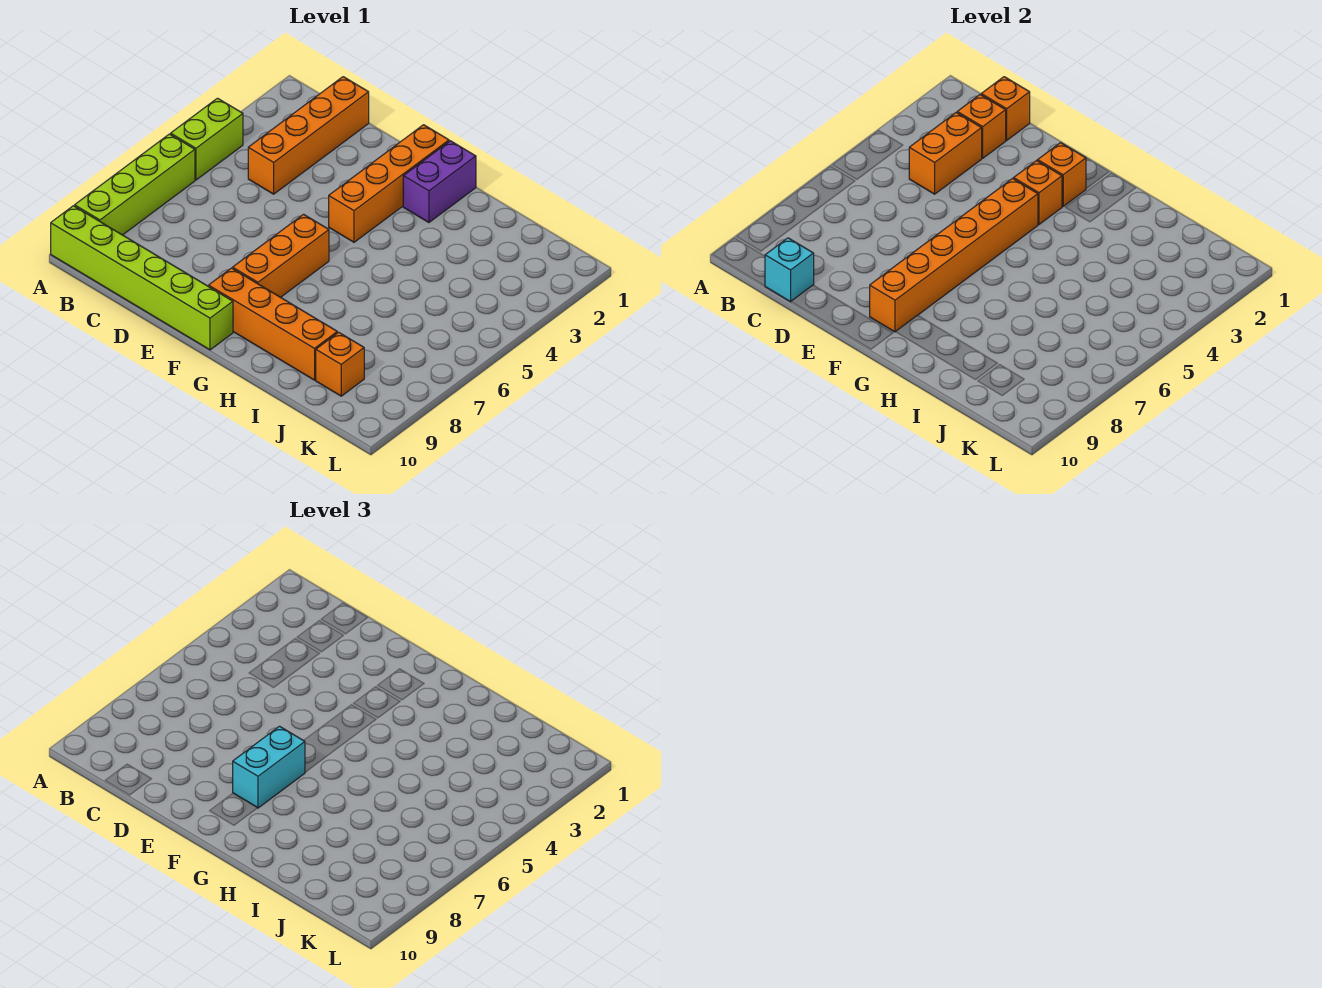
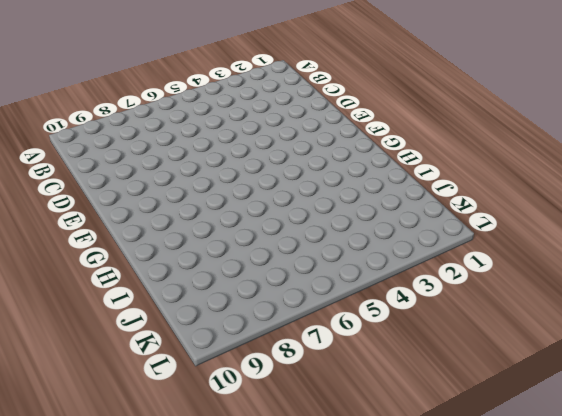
none -> lime 1x2 brick [171,98,243,180]
none -> lime 1x4 brick [75,134,195,235]
none -> lime 1x6 brick [51,206,233,350]

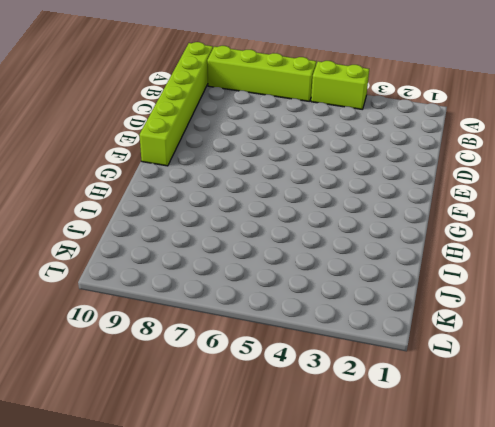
none -> orange 1x4 brick [248,77,369,194]
none -> orange 1x4 brick [329,125,449,242]
none -> orange 1x3 brick [233,214,329,297]

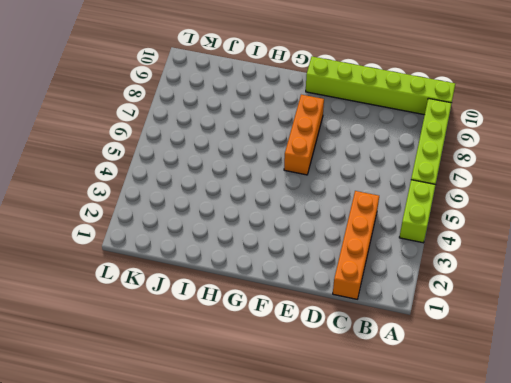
none -> orange 1x4 brick [329,125,449,242]
none -> orange 1x4 brick [209,268,337,380]
none -> purple 1x2 brick [403,141,476,222]

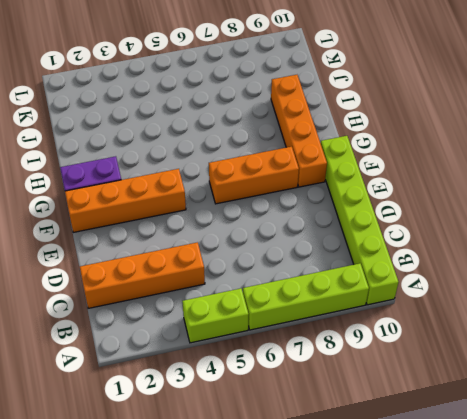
none -> orange 1x1 brick [316,332,364,396]
none -> orange 1x1 brick [981,77,1030,140]
none -> orange 1x1 brick [957,95,1006,158]

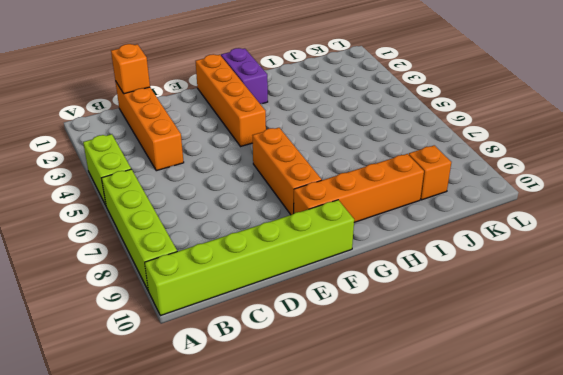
none -> orange 1x1 brick [957,95,1006,158]
none -> orange 1x2 brick [909,113,982,194]
none -> cyan 1x1 brick [765,238,814,302]

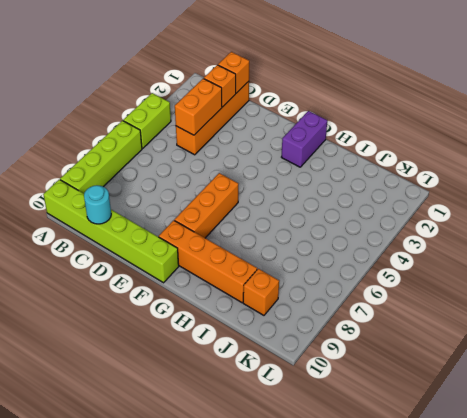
cyan 1x1 round brick [84,185,111,224] -> cyan 1x1 brick [765,238,814,302]
none -> orange 1x4 brick [329,125,449,242]
none -> orange 1x1 brick [1038,143,1086,206]
none -> orange 1x1 brick [1014,161,1062,224]

